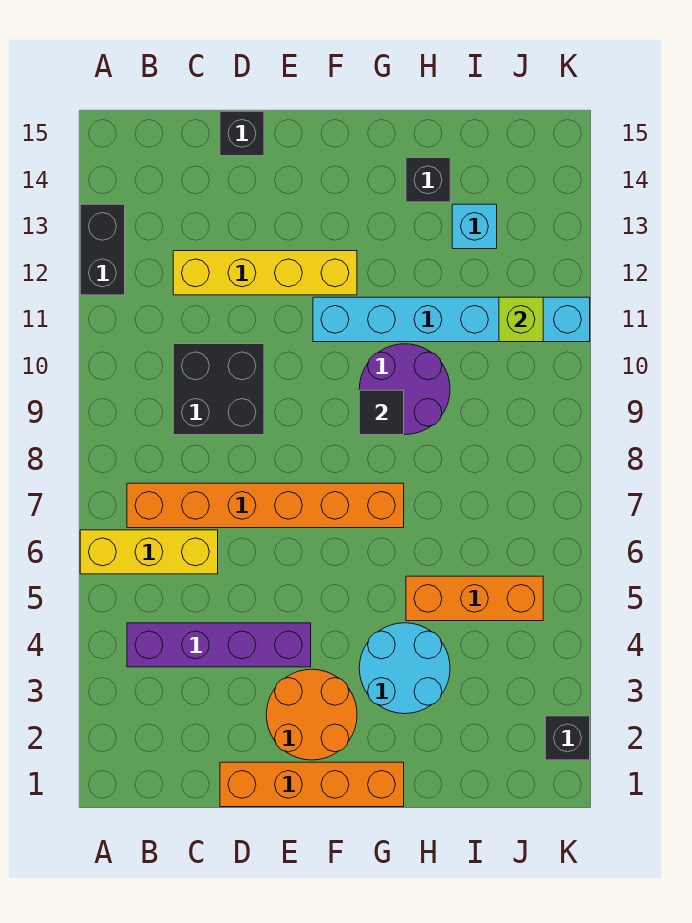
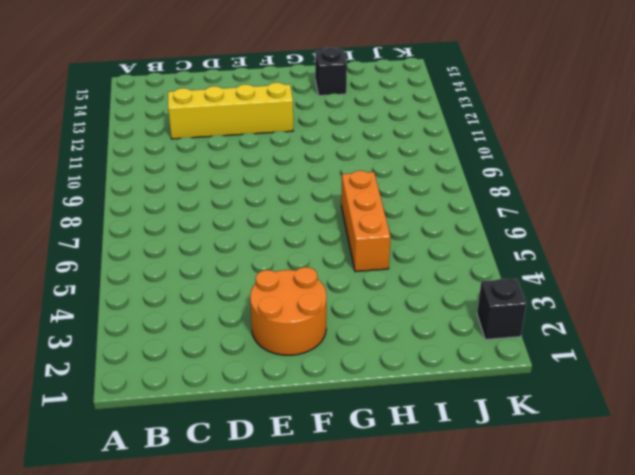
orange 1x3 brick [341,171,391,272] -> orange 1x3 brick turned to [406,576,543,621]
none -> yellow 1x3 brick [80,530,218,574]
none -> black 1x2 brick [80,204,125,295]
none -> purple 1x4 brick [127,623,311,667]

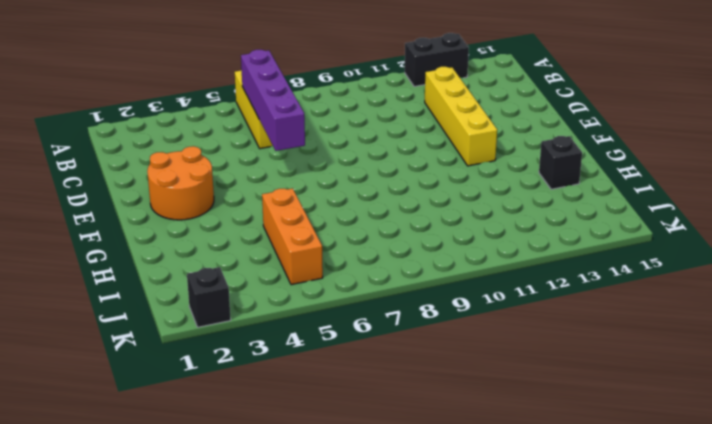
purple 1x4 brick [241,50,305,151] -> purple 1x4 brick moved to [127,623,311,667]
none -> orange 1x6 brick [127,483,404,528]
none -> black 2x2 brick [173,344,264,435]
none -> orange 1x4 brick [220,762,404,807]

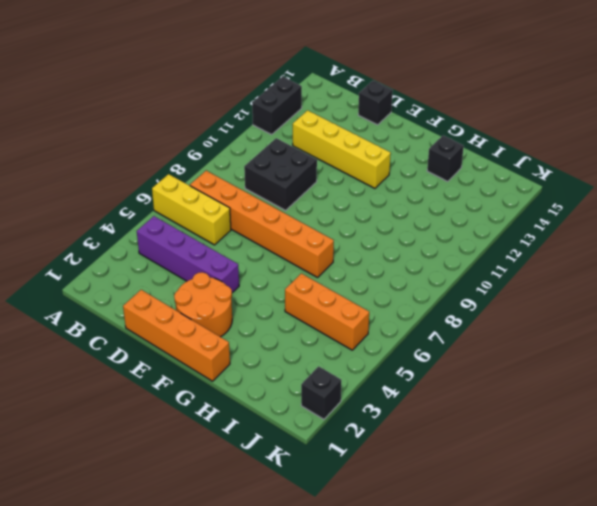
none -> cyan 1x6 brick [313,297,590,342]
none -> cyan 2x2 round brick [359,623,450,714]
none -> purple 2x2 round brick [359,344,450,435]

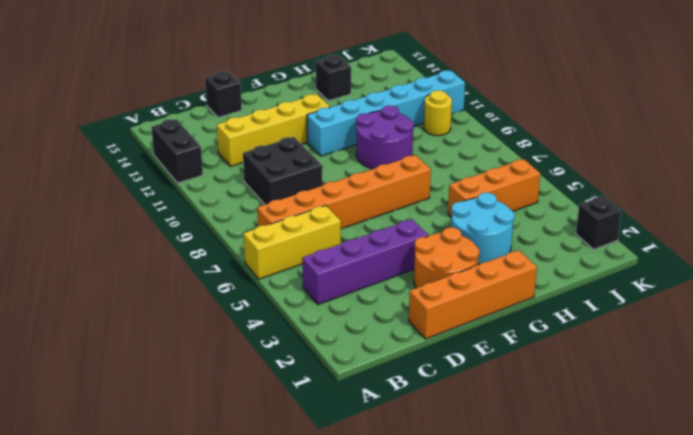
yellow 1x1 round brick [424,90,452,136] -> none
none -> cyan 1x1 brick [452,204,497,249]
none -> black 1x1 tile [359,390,404,435]
none -> lime 1x1 brick [499,297,543,342]

